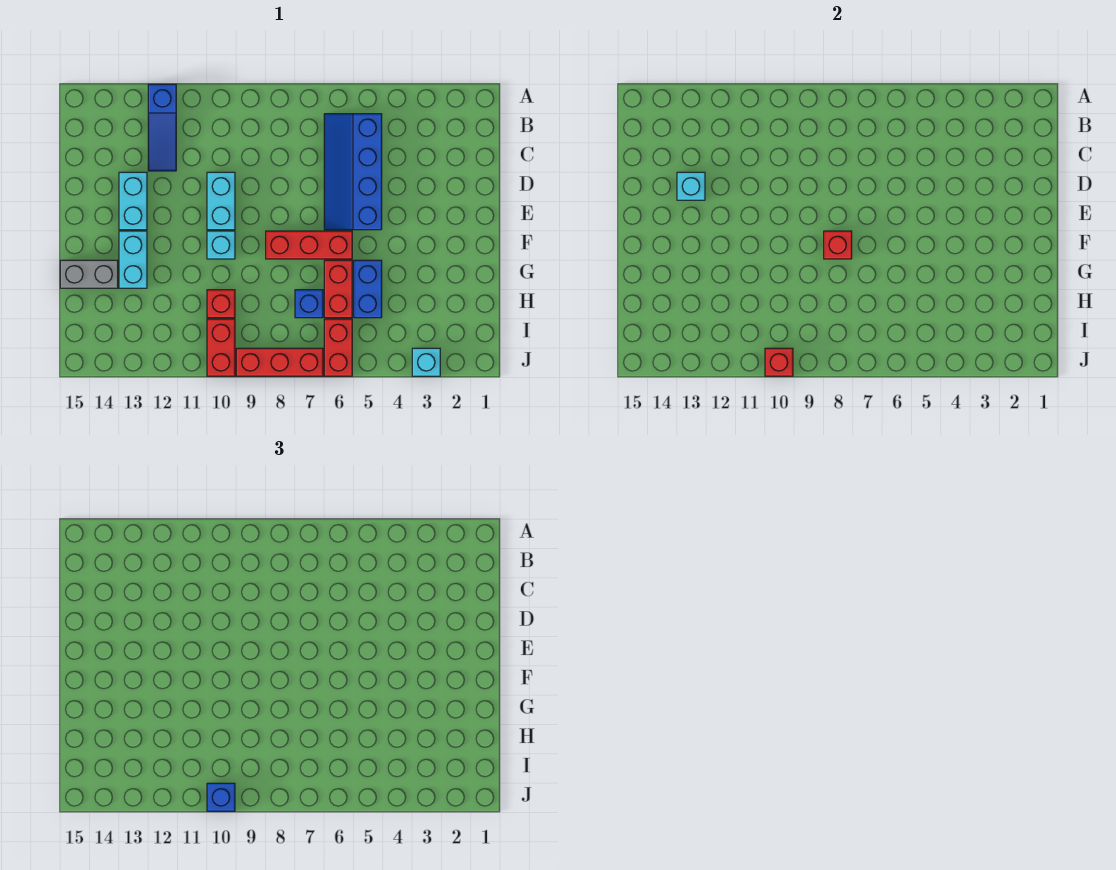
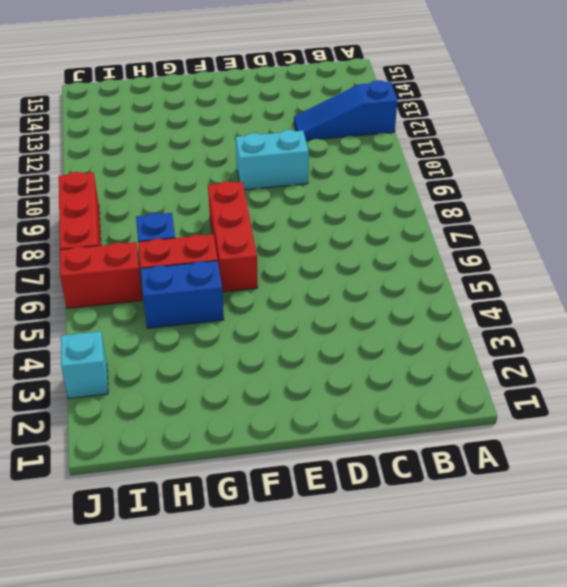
none -> blue 2x4 slope [324,114,382,230]
none -> cyan 1x2 brick [119,172,147,230]
none -> cyan 1x1 brick [207,231,235,259]

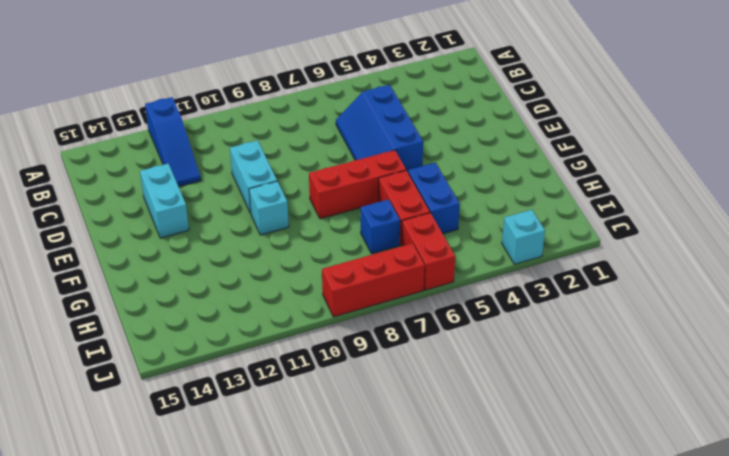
blue 2x3 slope [336,85,423,171] -> blue 2x4 slope [324,114,382,230]
none -> cyan 1x2 brick [119,231,147,288]
none -> grey 1x2 brick [60,260,118,288]
none -> red 1x1 brick [207,290,235,318]

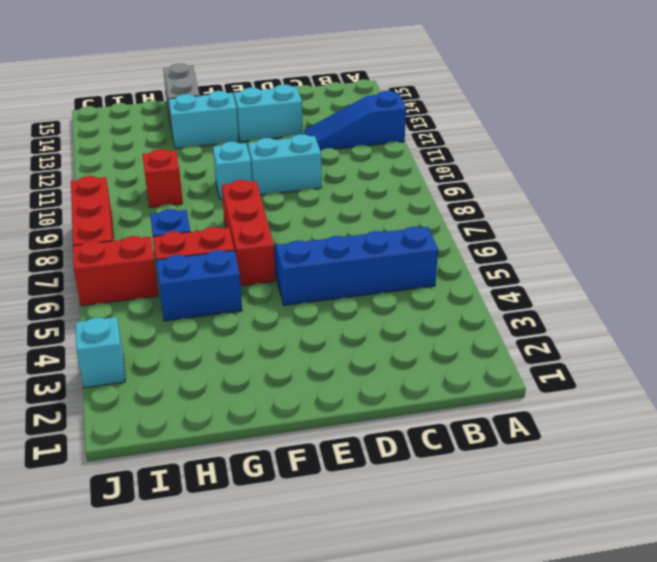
none -> red 1x2 brick [207,319,235,376]
none -> cyan 1x1 brick [677,172,705,200]
none -> red 1x1 brick [824,231,852,259]

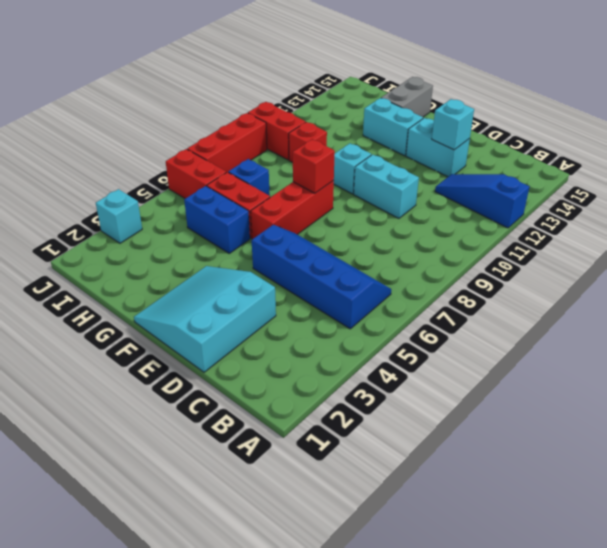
cyan 3x3 slope [134,266,276,372] -> none
none -> red 1x1 brick [765,348,793,376]
none -> blue 1x1 brick [207,783,235,811]

